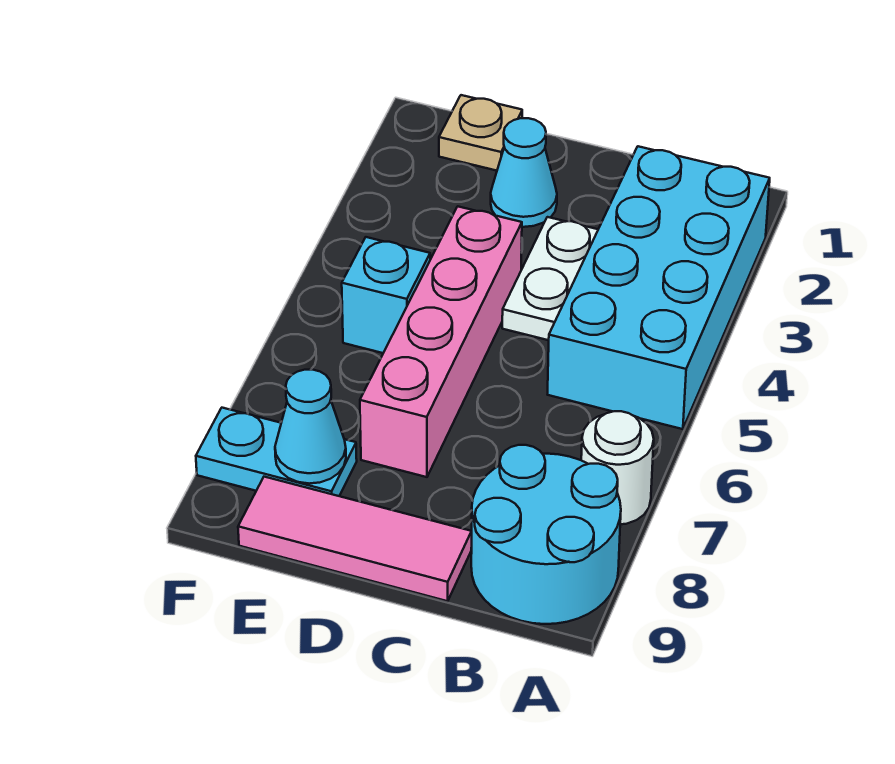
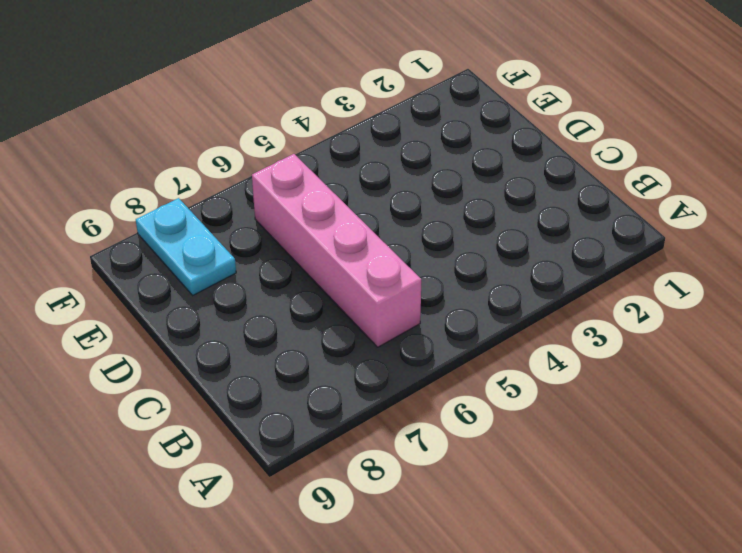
pink 1x4 brick [252,154,421,347] -> pink 1x4 brick turned to [360,206,522,477]
none -> cyan 2x4 brick [548,146,770,429]
none -> white 1x1 round brick [581,411,654,524]

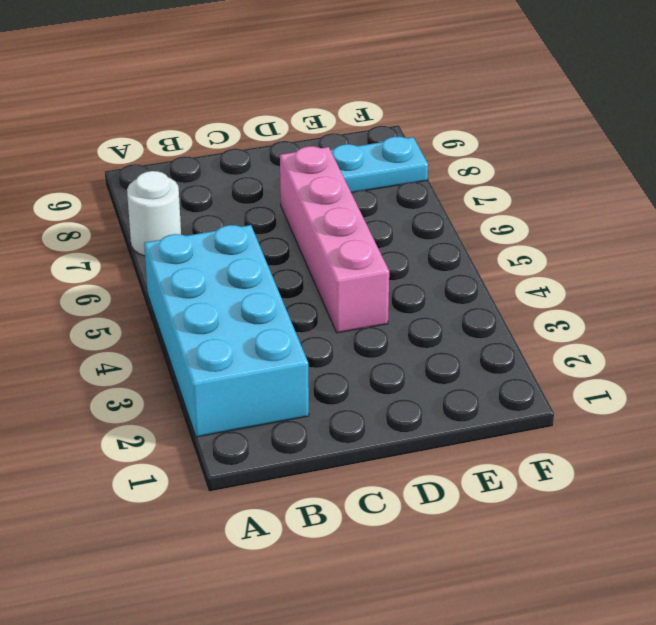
none -> cyan 2x2 round brick [471,445,621,624]
none -> white 1x2 plate [502,217,598,340]

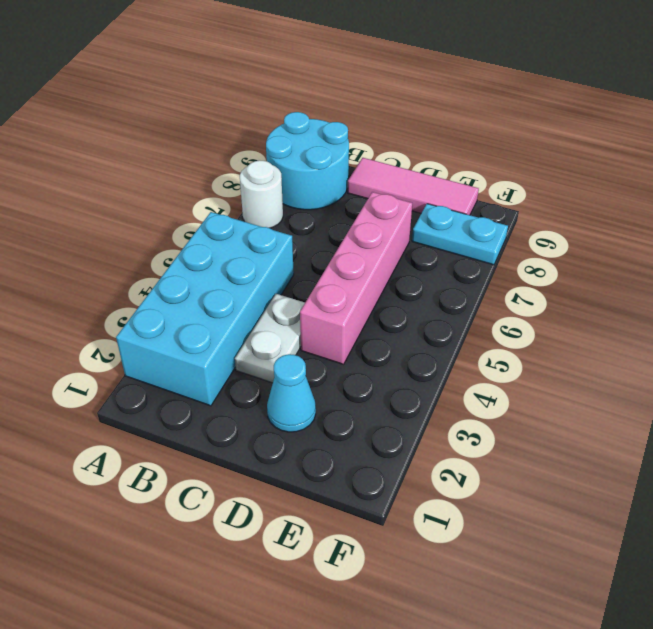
none -> tan 1x1 plate [439,95,522,171]
none -> cyan 1x1 brick [342,237,430,353]

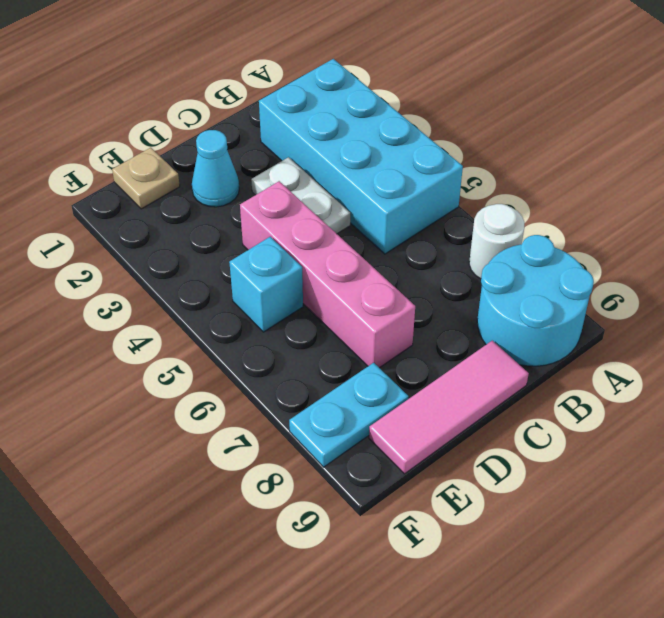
none -> cyan 1x1 cone [275,370,346,484]

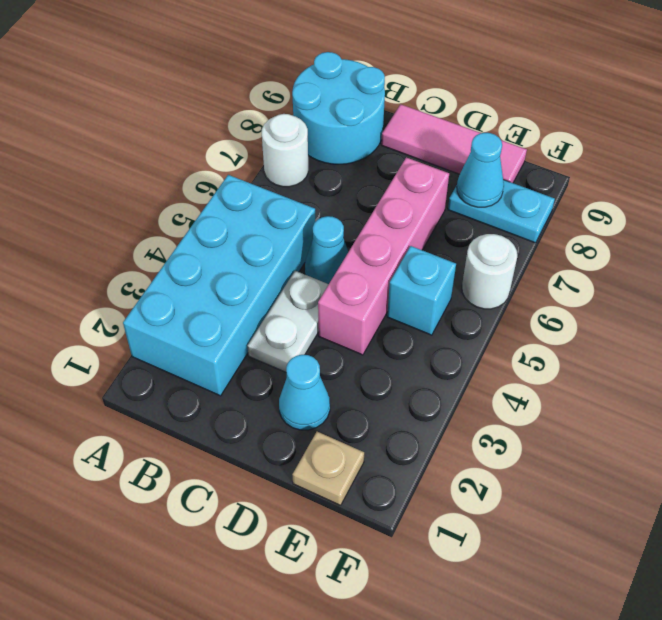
cyan 1x1 cone [305,216,348,284] -> none
white 1x1 round brick [462,234,517,309] -> none

